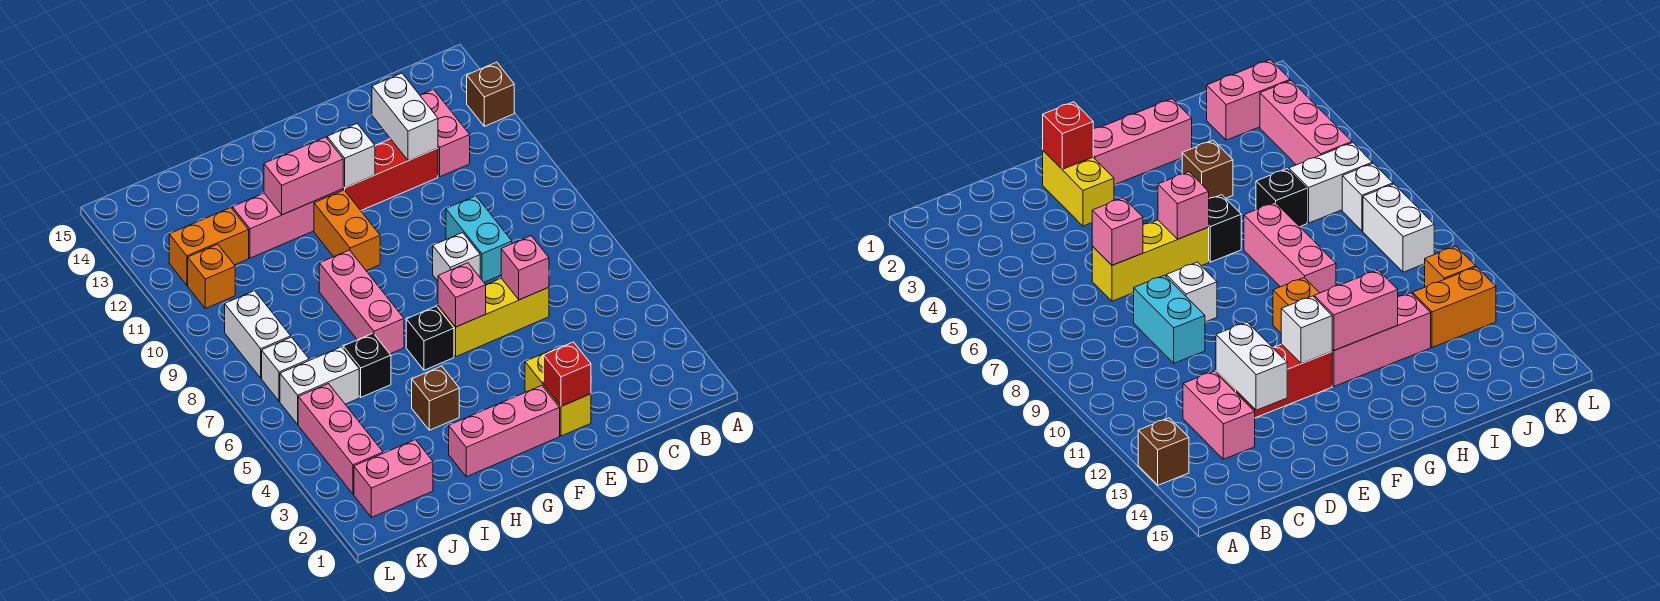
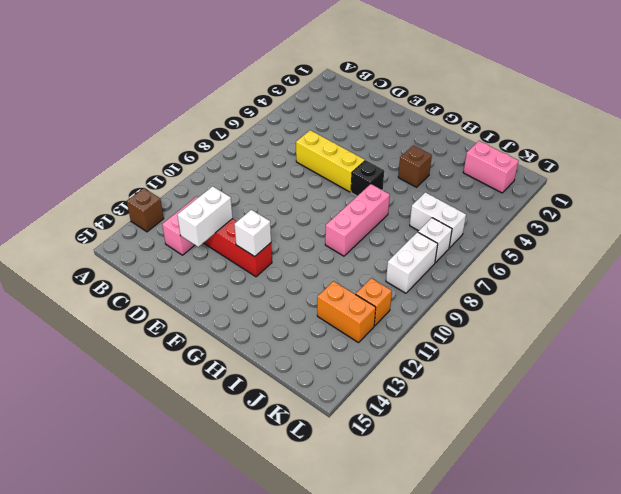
none -> cyan 1x2 brick [446,196,512,282]
none -> yellow 1x2 brick [525,349,591,436]
none -> white 1x1 brick [433,233,480,281]

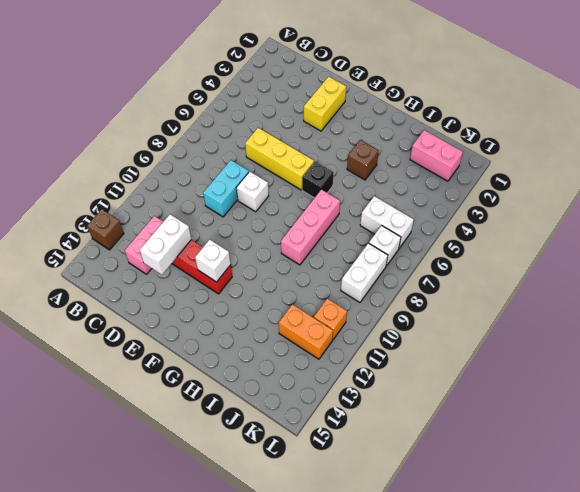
none -> pink 1x3 brick [449,386,560,477]
none -> orange 1x2 brick [314,190,380,271]
none -> pink 1x3 brick [232,189,343,258]

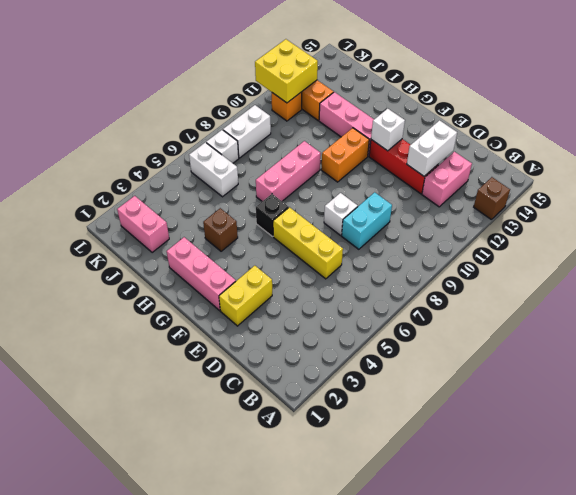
yellow 2x2 brick [255,39,318,103] -> none
none -> black 1x1 brick [343,333,391,397]
none -> pink 1x3 brick [298,384,383,494]
none -> pink 1x1 brick [501,236,549,300]

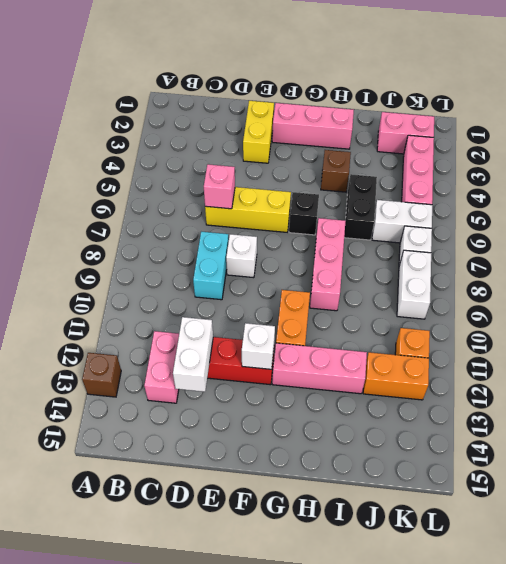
black 1x2 brick [344,174,377,240] -> black 1x1 brick [343,333,391,397]
none -> red 1x1 brick [543,342,591,406]
none -> pink 1x1 brick [438,263,486,327]
none -> pink 1x2 brick [264,137,343,215]

